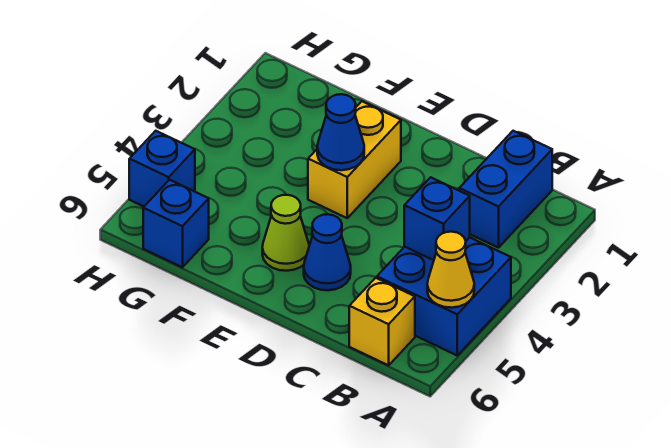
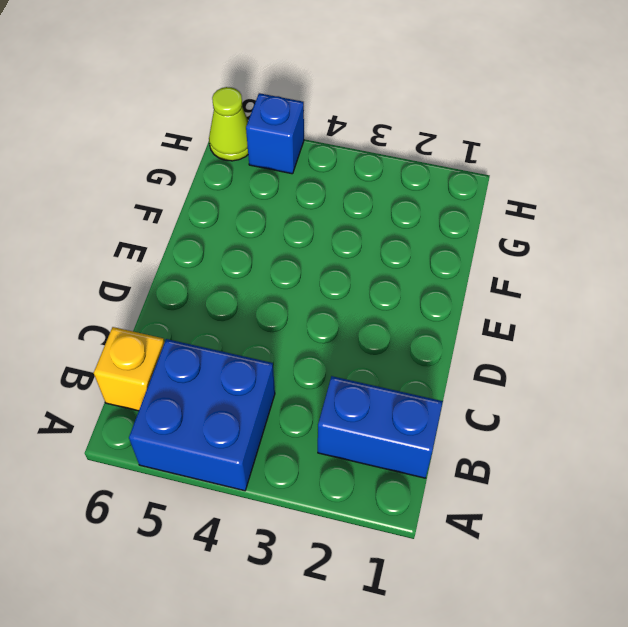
lime 1x1 cone [209,87,248,161] -> lime 1x1 cone moved to [262,195,309,271]
none -> blue 1x1 cone [304,214,351,290]
none -> yellow 1x2 brick [308,101,401,218]

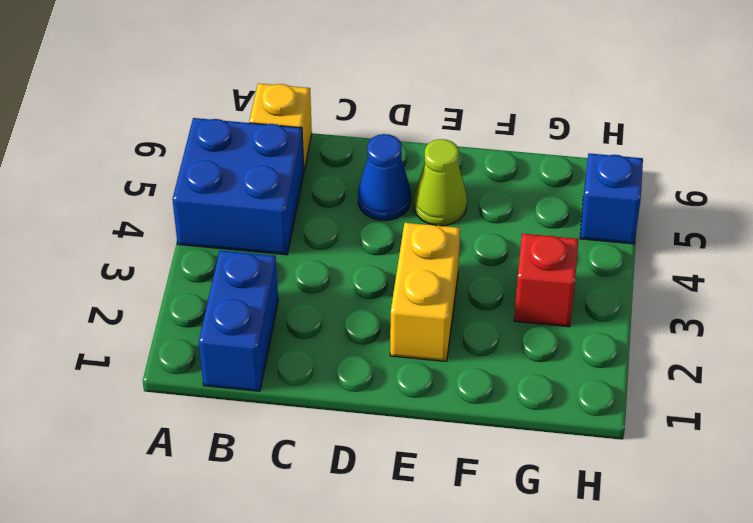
red 1x1 brick [514,234,579,327] -> none
none -> blue 1x1 brick [143,180,209,267]
none -> yellow 1x1 cone [427,232,474,308]

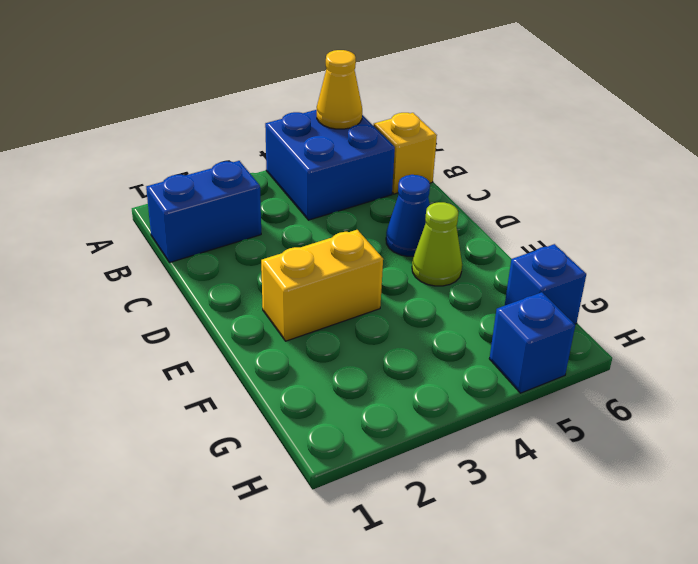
none -> blue 1x1 brick [404,177,470,260]
none -> blue 1x1 cone [317,94,364,170]

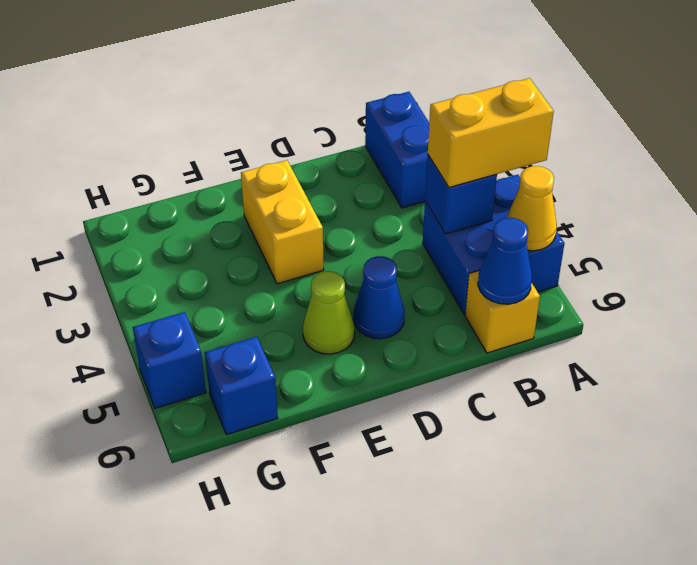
yellow 1x2 brick [428,78,554,187] -> none
blue 1x1 cone [478,218,532,304] -> blue 1x1 cone moved to [317,94,364,170]

